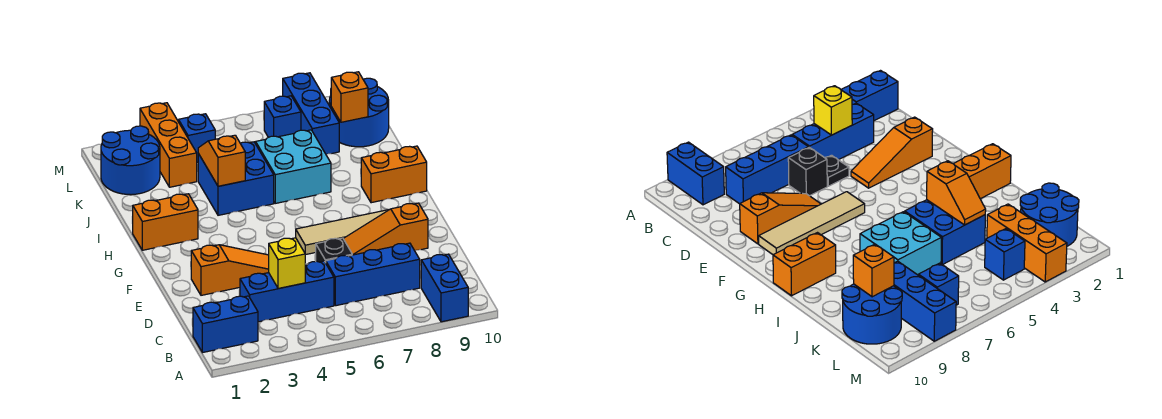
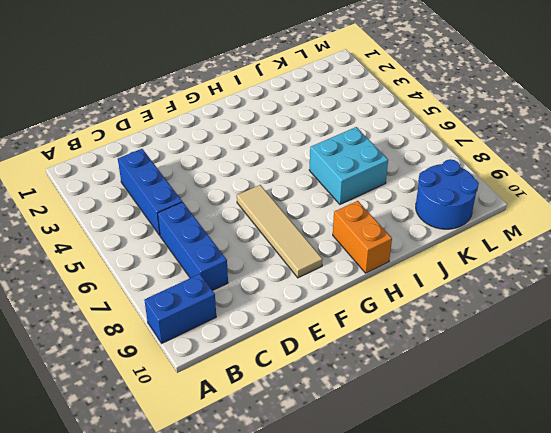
none -> blue 1x2 brick [193,296,258,353]
none -> black 1x1 plate [825,155,849,186]
none -> black 1x1 brick [316,238,352,263]

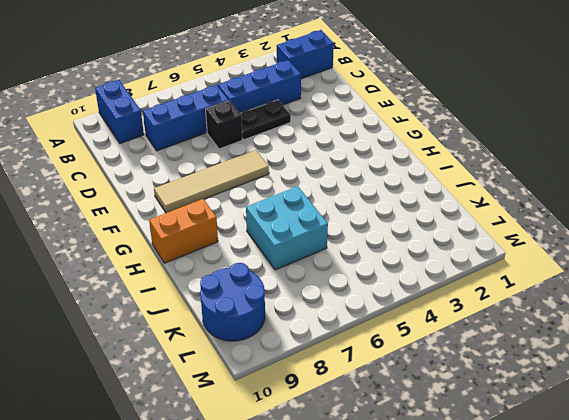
black 1x2 plate [240,100,291,140] -> black 1x1 plate [825,155,849,186]
none -> orange 1x3 slope [191,245,269,295]
none -> orange 1x3 slope [343,203,428,255]
none -> orange 1x2 brick [133,194,198,250]

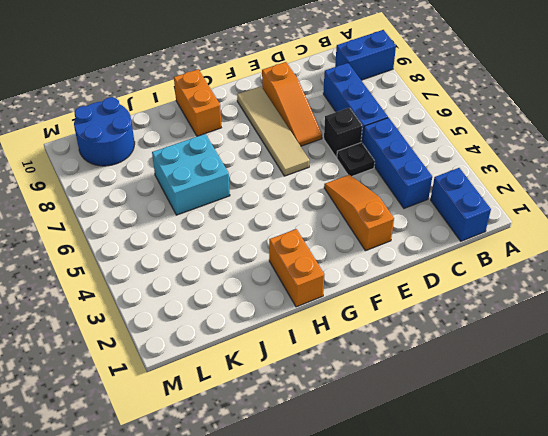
none -> blue 2x2 brick [198,142,274,215]
none -> blue 2x2 round brick [101,126,160,195]
none -> orange 1x3 brick [140,103,197,187]

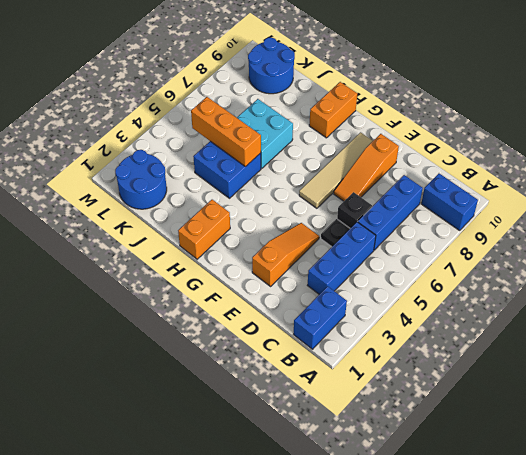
orange 1x3 brick [191,97,261,167] -> orange 1x3 brick moved to [140,103,197,187]
none -> blue 1x3 brick [283,73,339,154]
none -> blue 1x1 brick [178,114,215,162]
none -> blue 1x1 brick [264,96,301,137]

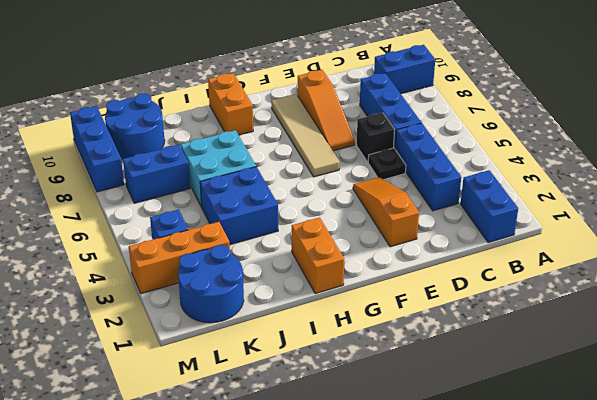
blue 1x2 brick [123,145,190,203] -> blue 1x1 brick [264,96,301,137]
blue 1x3 brick [70,106,124,192] -> blue 1x3 brick turned to [283,73,339,154]
none -> yellow 1x1 brick [269,238,305,289]
none -> orange 1x2 slope [198,135,245,186]
none -> orange 1x1 brick [331,72,368,122]

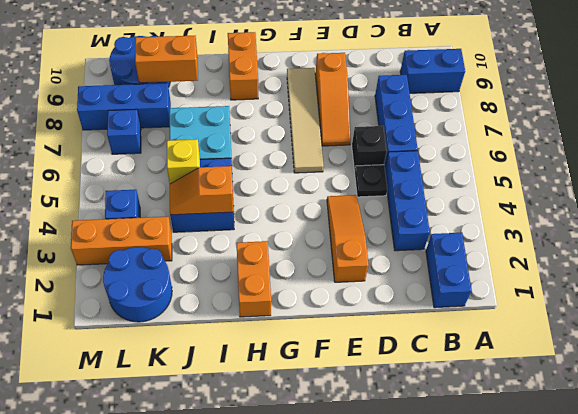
yellow 1x1 brick [167,139,200,184] -> yellow 1x1 brick moved to [269,238,305,289]
orange 1x2 brick [135,36,198,83] -> orange 1x1 brick [331,72,368,122]

